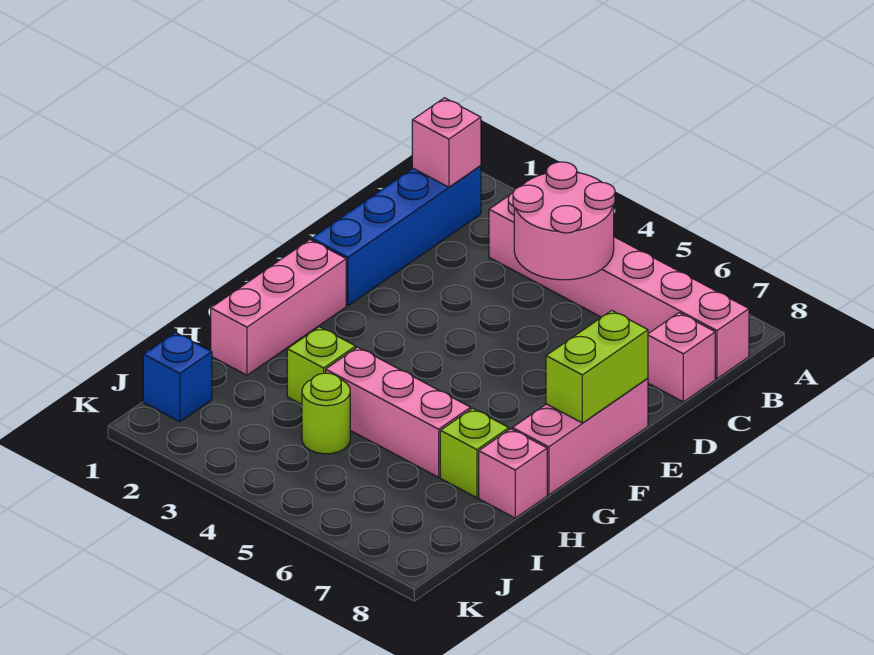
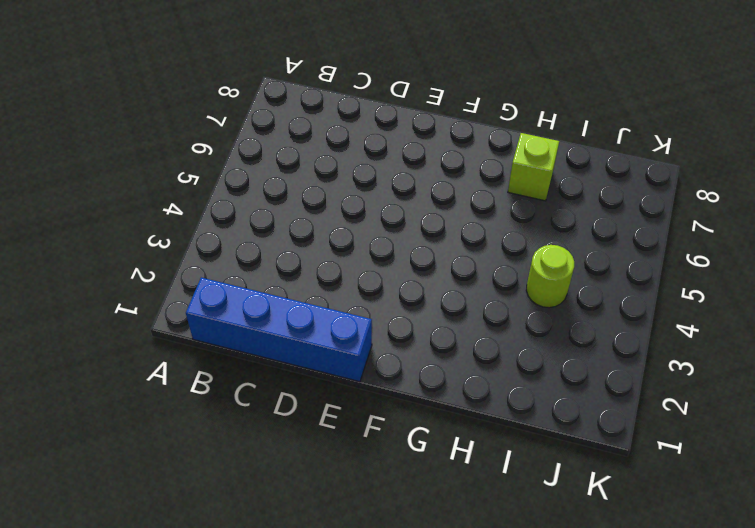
none -> pink 1x6 brick [489,193,749,379]
none -> pink 1x1 brick [648,313,715,402]
none -> pink 1x3 brick [512,378,648,495]

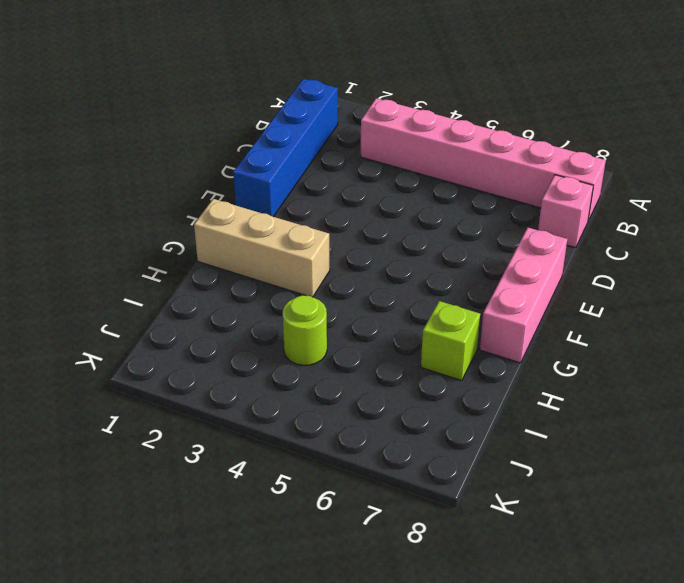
tan 1x3 brick [194,199,330,297] -> pink 1x3 brick [211,240,346,375]
none -> lime 1x1 brick [287,327,356,404]
none -> pink 1x3 brick [326,347,471,477]
none -> pink 1x1 brick [479,429,547,518]

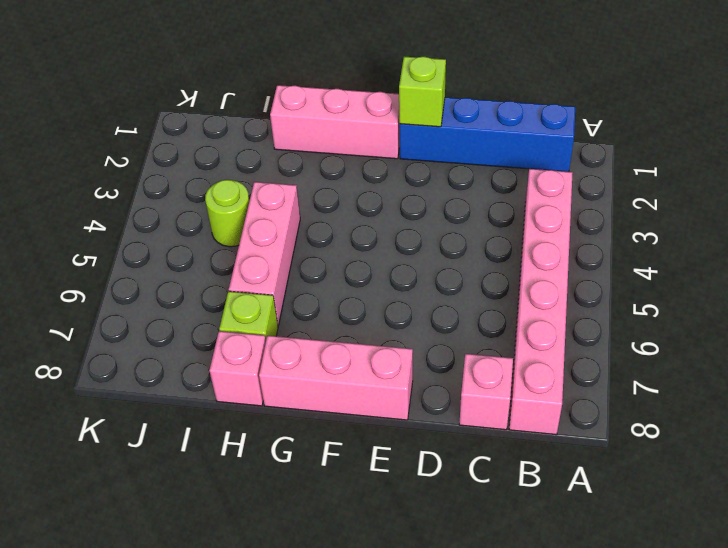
lime 1x1 brick [399,56,446,127] -> lime 1x1 brick moved to [287,327,356,404]
none -> blue 1x1 brick [143,332,212,422]
none -> pink 1x1 brick [412,98,481,187]
none -> pink 2x2 round brick [513,162,615,280]

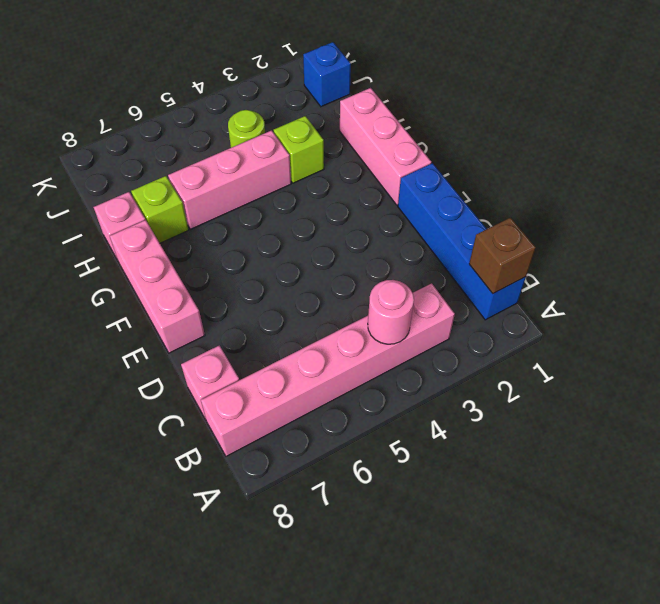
brown 1x1 brick [469,218,536,293] -> pink 1x1 brick [412,98,481,187]
pink 1x1 round brick [368,280,414,344] -> pink 2x2 round brick [513,162,615,280]
none -> lime 1x2 brick [546,310,648,423]

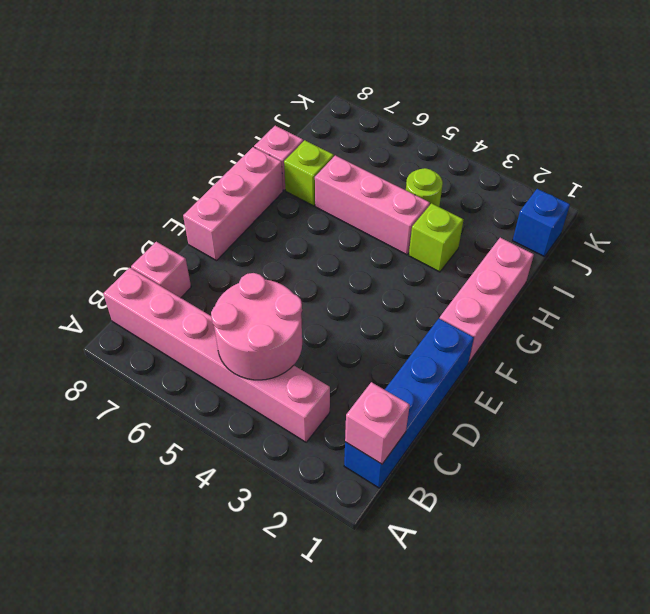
none -> lime 1x2 brick [546,310,648,423]

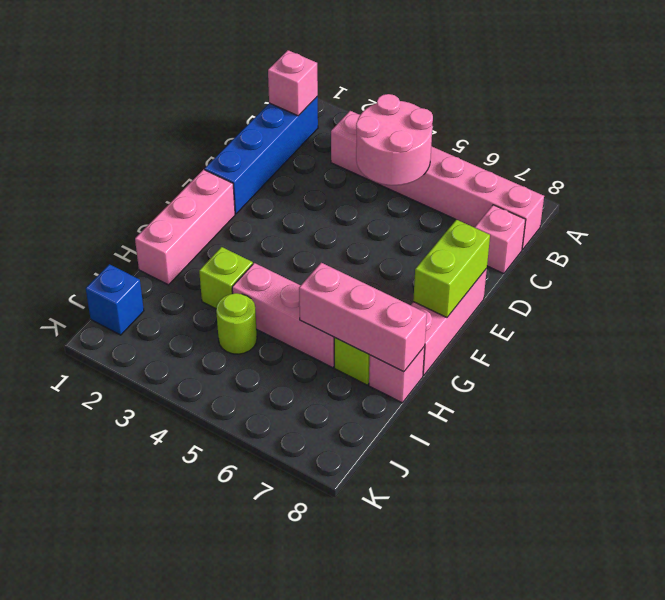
pink 1x3 brick [299,263,427,372] -> none

